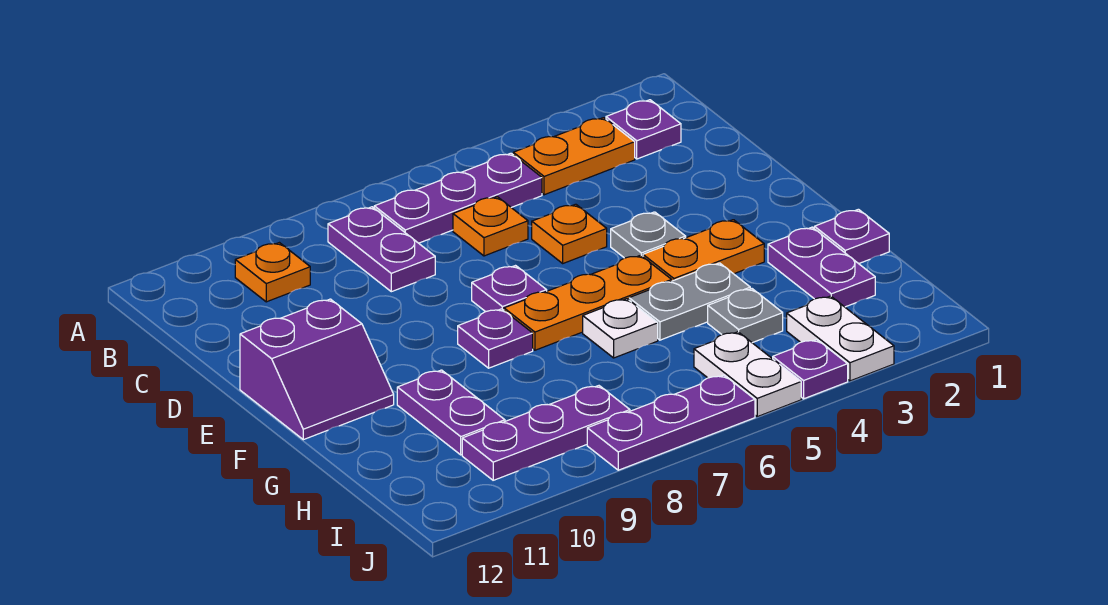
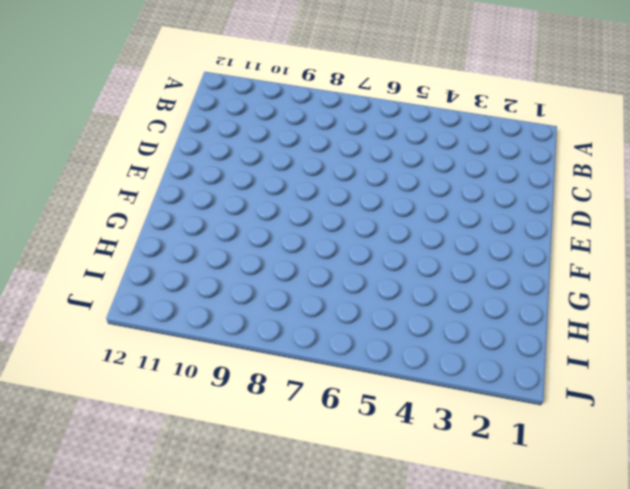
none -> purple 1x1 plate [606,100,681,159]
none -> orange 1x2 plate [513,118,635,195]
none -> purple 1x3 plate [374,153,542,243]

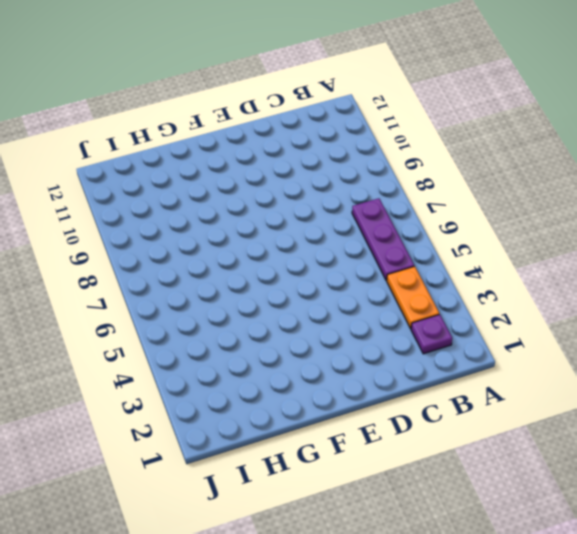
none -> purple 1x2 plate [328,207,435,292]
none -> orange 1x1 plate [235,243,310,302]
none -> orange 1x1 plate [453,197,528,256]

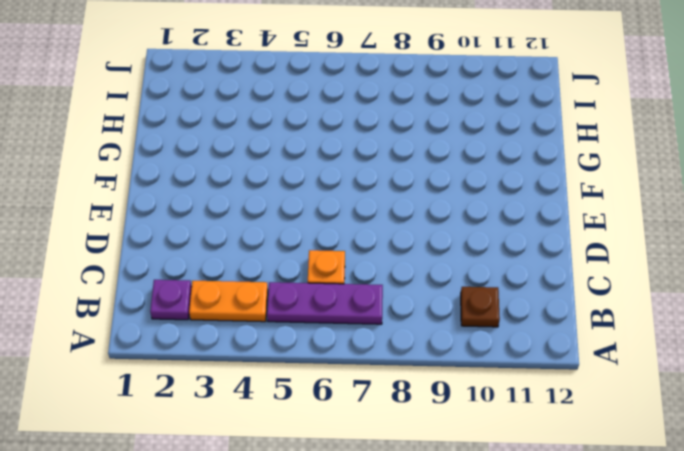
brown 1x1 plate [461,287,500,327] -> orange 1x1 plate [235,243,310,302]
none -> purple 1x2 plate [328,207,435,292]
none -> orange 1x1 plate [532,204,607,263]
none -> grey 1x1 plate [611,212,686,258]

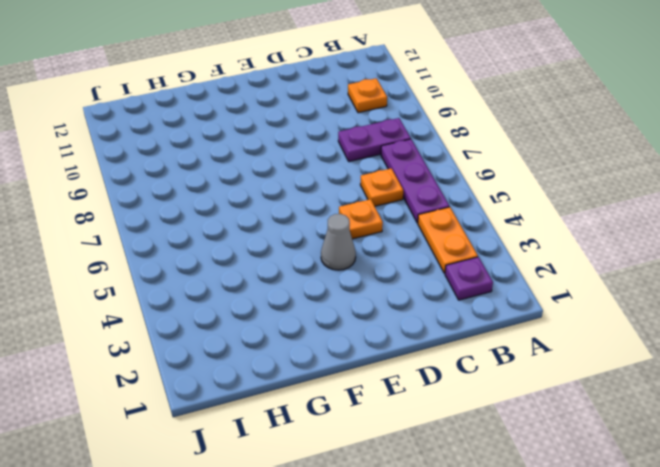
grey 1x1 cone [321,214,356,270] -> grey 1x1 plate [611,212,686,258]
none -> purple 1x1 plate [472,266,547,312]
none -> purple 2x2 slope [240,299,394,440]
none -> orange 1x2 plate [643,220,764,281]

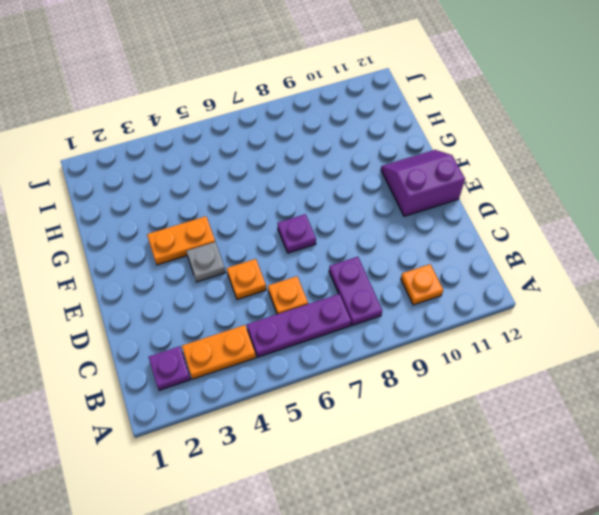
none -> orange 1x3 plate [504,255,672,350]
none -> purple 1x1 plate [458,309,533,368]
none -> purple 1x1 plate [814,209,889,264]

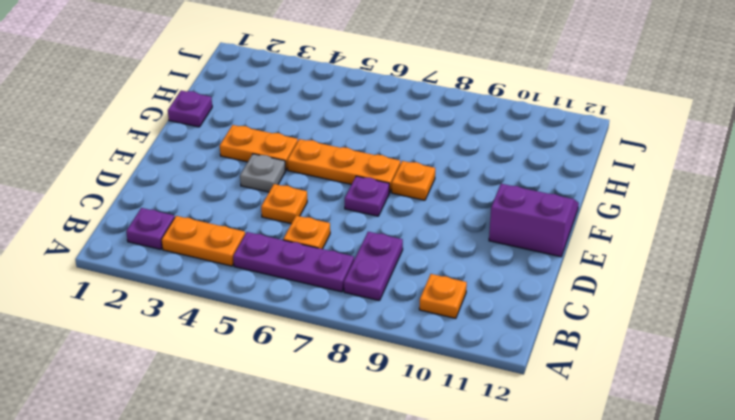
orange 1x1 plate [392,161,435,200] -> purple 1x1 plate [458,309,533,368]
none -> purple 1x2 plate [768,227,875,307]
none -> grey 1x2 plate [629,263,750,340]
none -> white 1x1 plate [583,299,658,358]

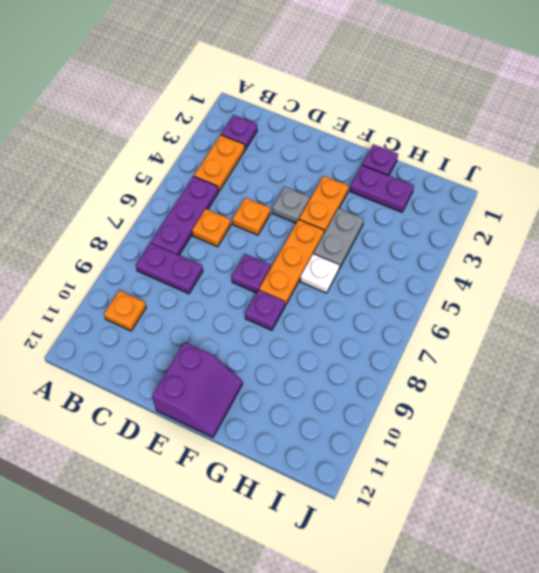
none -> purple 1x2 plate [397,370,505,455]
none -> grey 1x1 plate [708,289,783,343]
none -> white 1x2 plate [787,296,894,381]

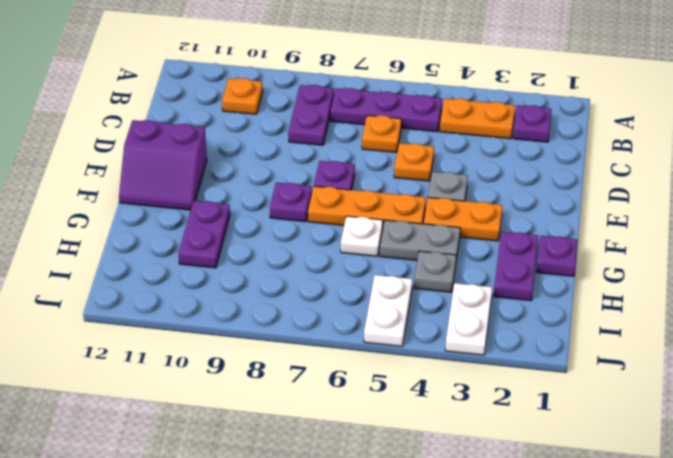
none -> purple 1x3 plate [462,386,630,480]
none -> purple 1x1 plate [773,339,848,399]
none -> purple 1x3 plate [587,375,755,470]

